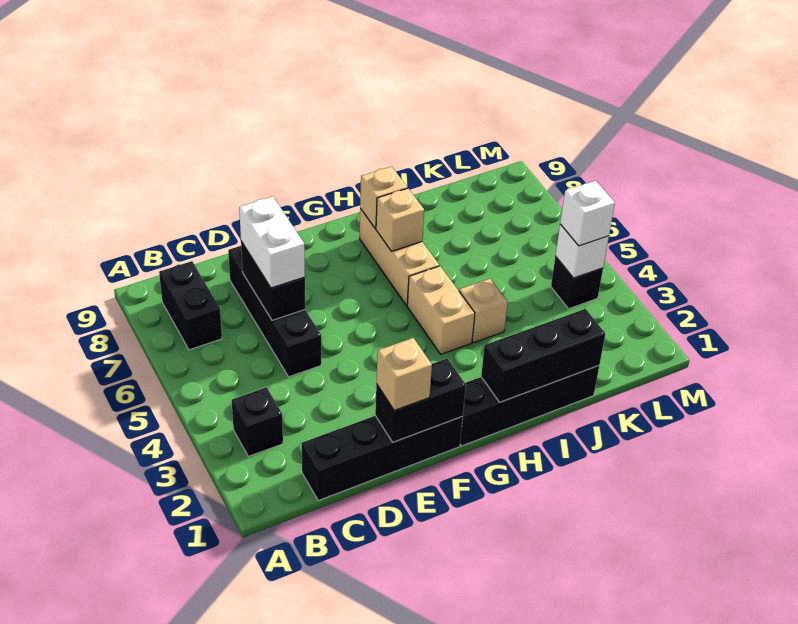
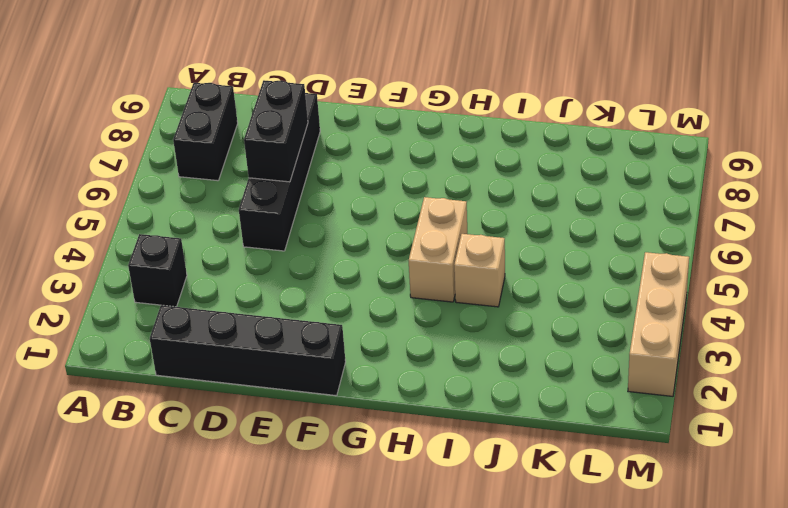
tan 1x3 brick [628,252,689,396] -> tan 1x3 brick moved to [360,209,439,305]
none -> black 1x4 brick [460,366,599,446]
none -> black 1x1 brick [551,256,603,309]
none -> black 1x2 brick [375,358,466,442]

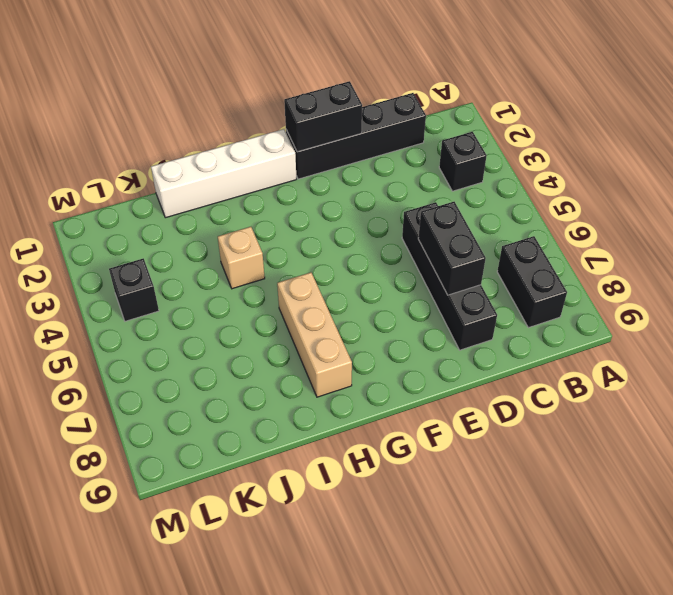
white 1x4 brick [151,129,297,218] -> black 1x4 brick [460,366,599,446]
none -> tan 1x2 brick [407,266,475,354]
none -> black 1x3 brick [481,309,605,402]
none -> tan 1x1 brick [376,188,424,251]

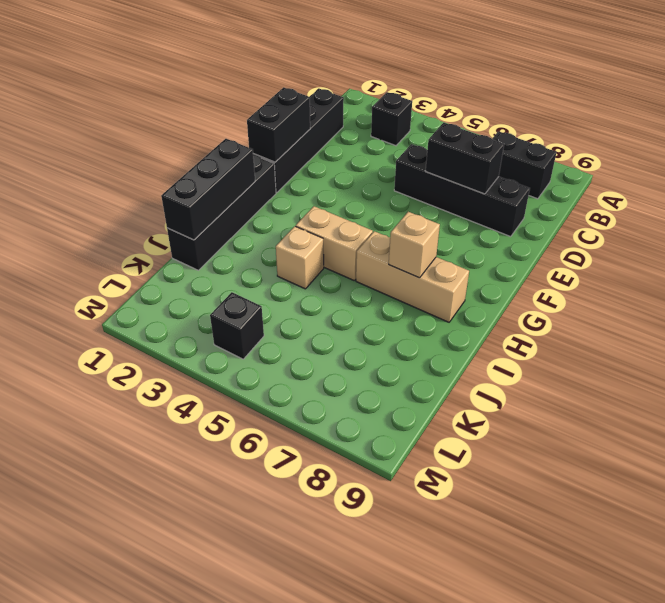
none -> tan 1x1 brick [360,166,407,229]
none -> white 1x1 brick [555,224,609,278]
none -> white 1x2 brick [239,197,305,288]

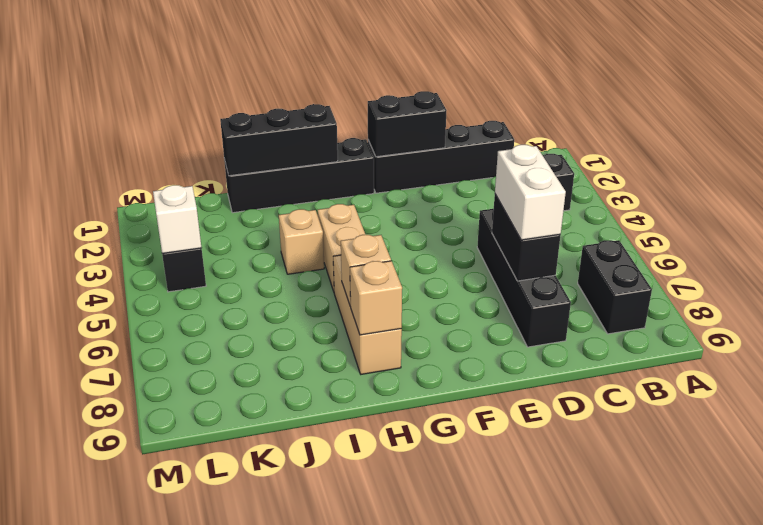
none -> tan 1x1 brick [376,338,432,410]
none -> white 1x1 brick [560,181,615,246]

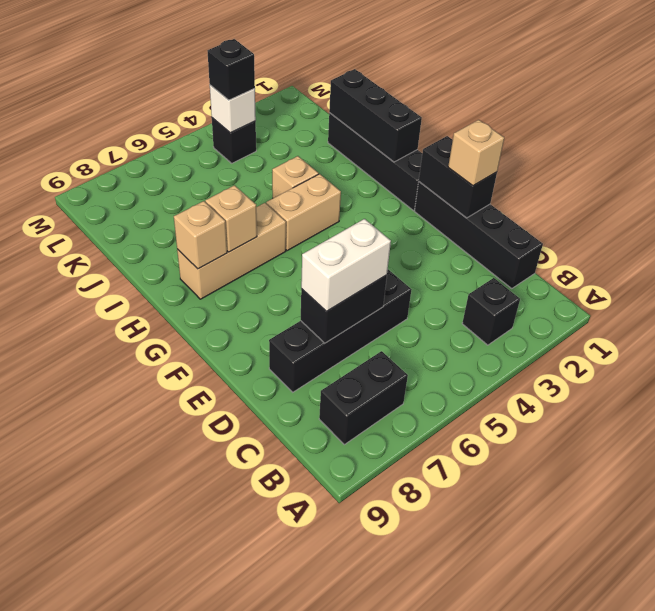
black 1x1 brick [208,39,255,100] -> white 1x1 brick [560,181,615,246]

